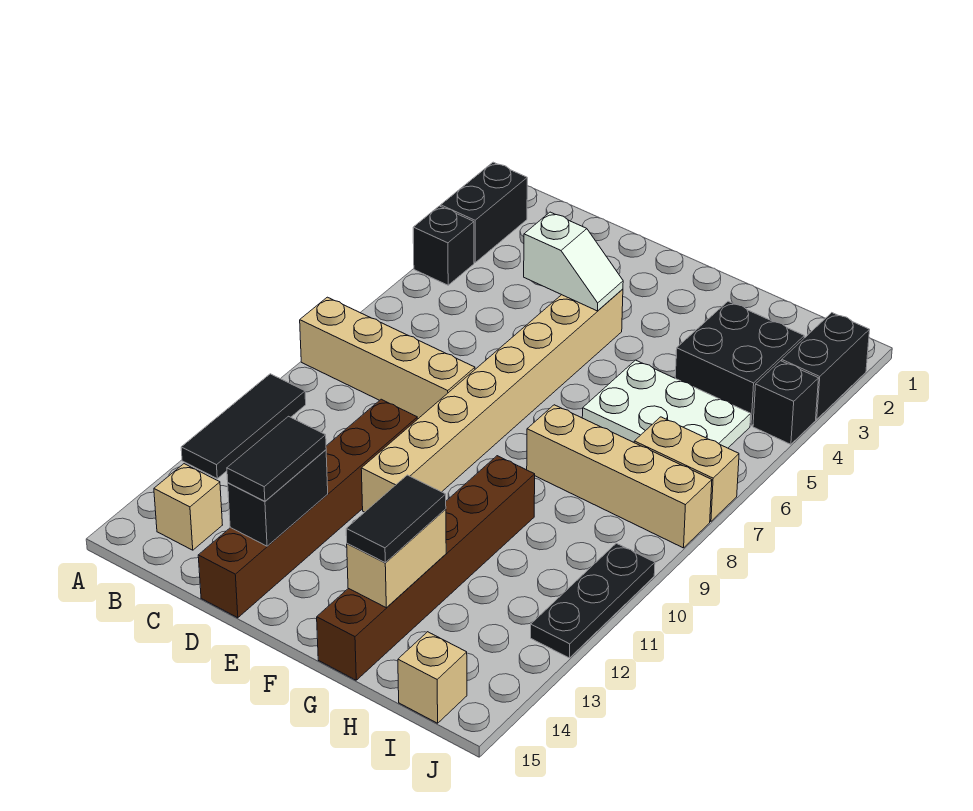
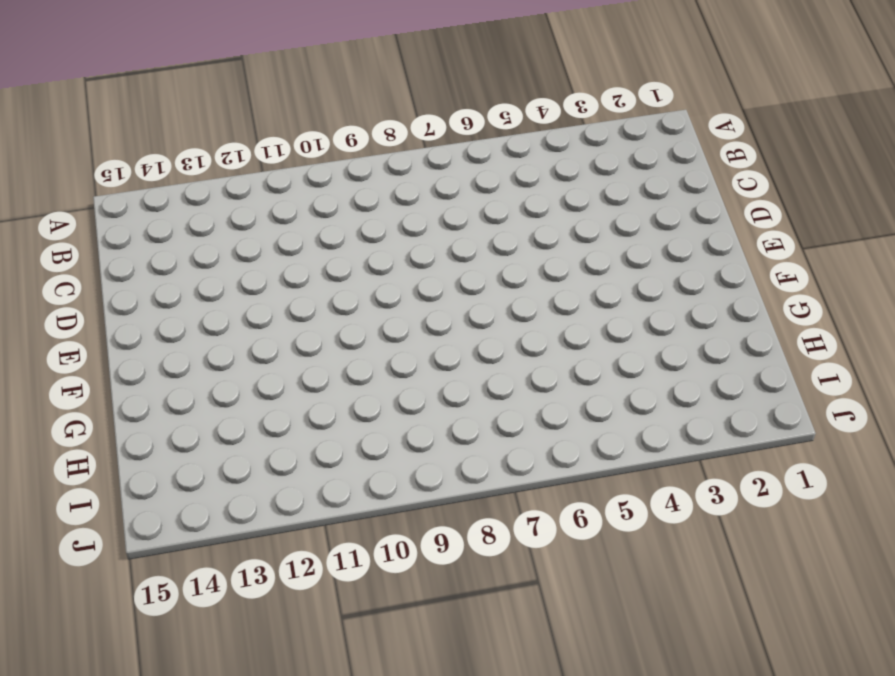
none -> black 1x2 brick [441,162,527,262]
none -> black 1x1 brick [413,206,474,285]
none -> tan 1x4 brick [300,297,475,419]

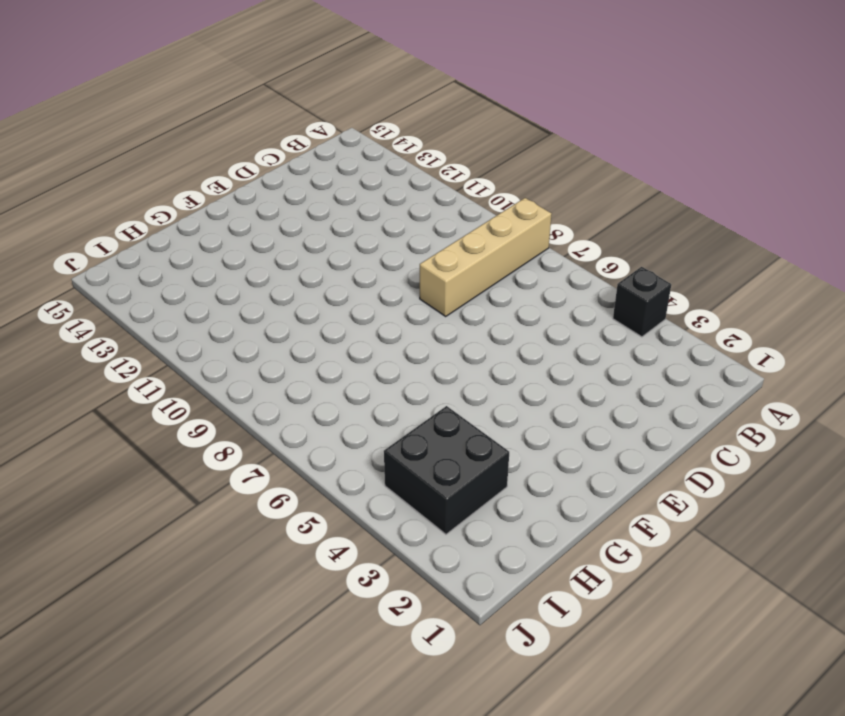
none -> black 1x2 brick [441,162,527,262]
none -> black 1x3 tile [181,374,306,478]
none -> tan 1x1 brick [154,464,222,550]

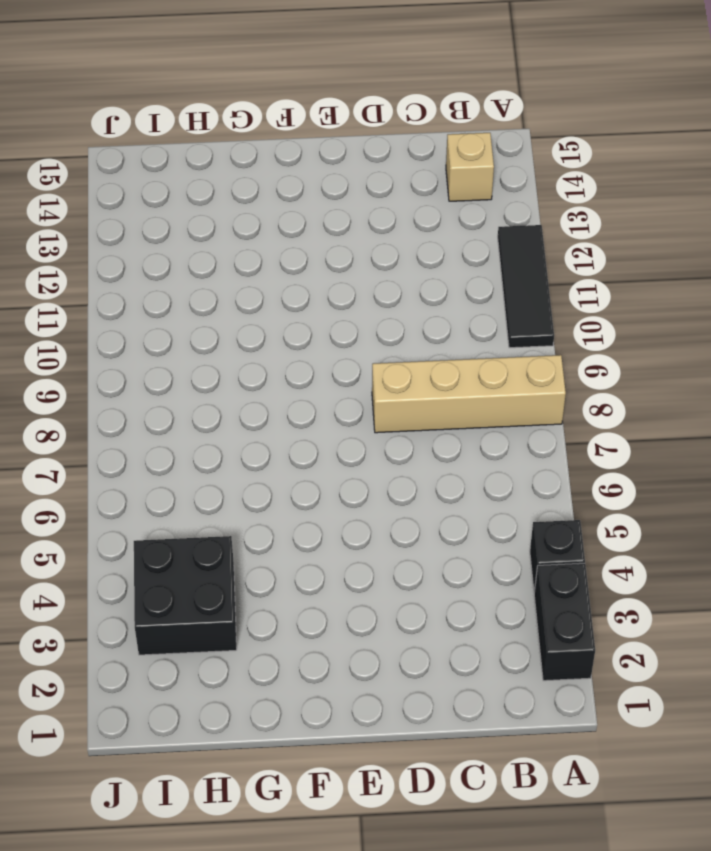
none -> brown 1x6 brick [198,399,417,618]
none -> tan 1x8 brick [361,289,623,512]
none -> white 2x3 plate [582,360,751,448]

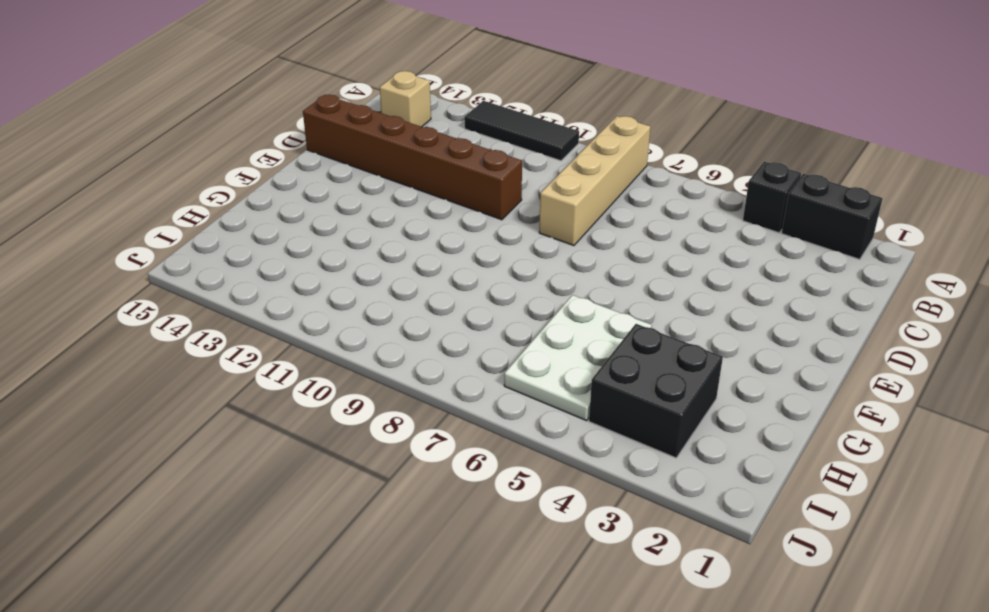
none -> tan 1x8 brick [361,289,623,512]
none -> tan 1x4 brick [527,405,712,548]
none -> brown 1x6 brick [317,456,535,680]

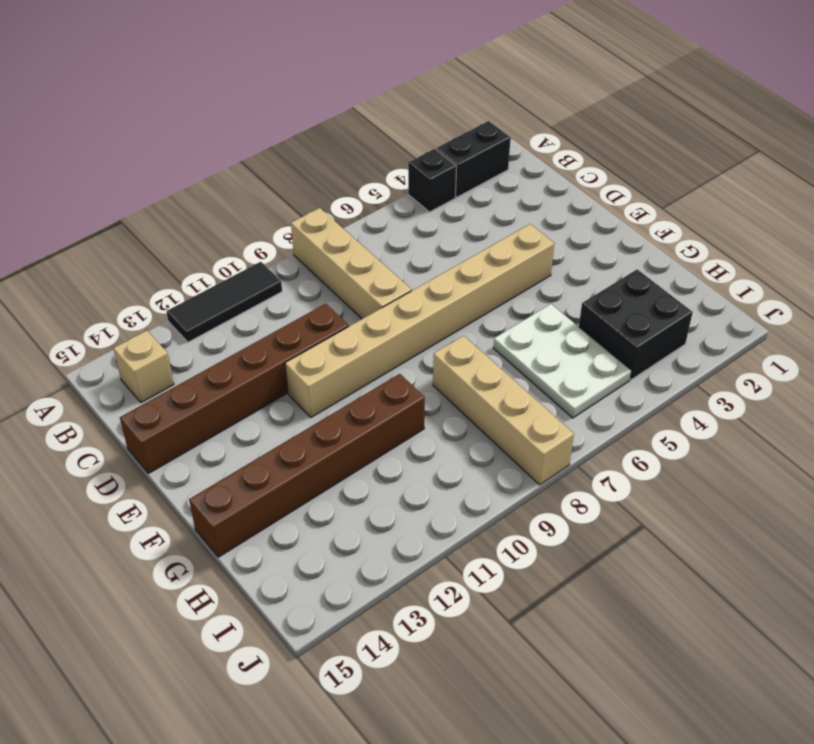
none -> tan 1x2 brick [634,417,739,521]
none -> tan 1x1 brick [398,632,467,723]
none -> black 1x2 brick [782,313,869,419]

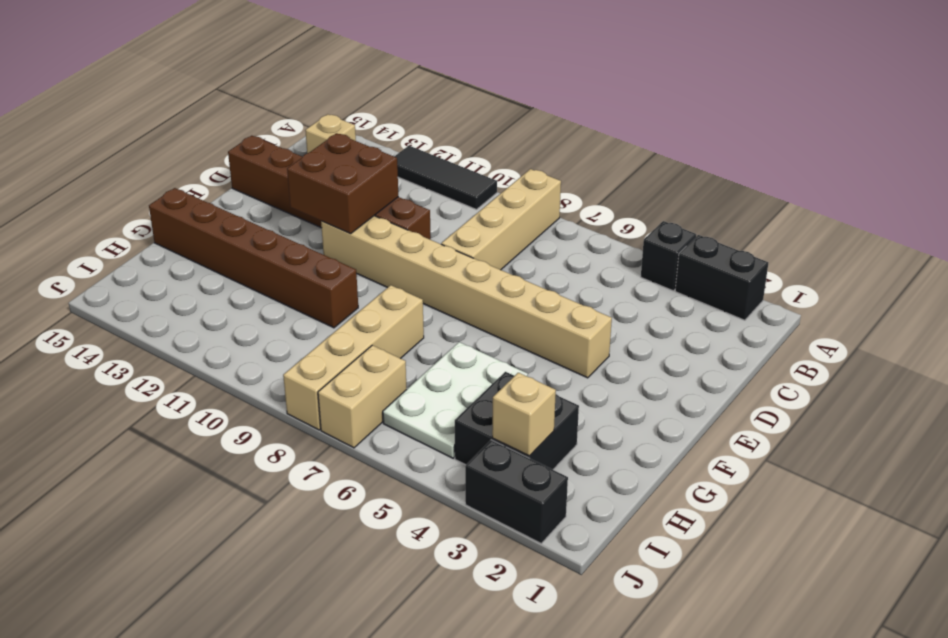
brown 2x2 brick [287,133,398,234] -> none
tan 1x1 brick [492,373,556,456] -> tan 1x1 brick moved to [398,632,467,723]
none -> black 1x1 brick [753,361,819,444]
none -> black 1x3 plate [531,543,655,658]
none -> white 1x2 slope [524,212,623,311]

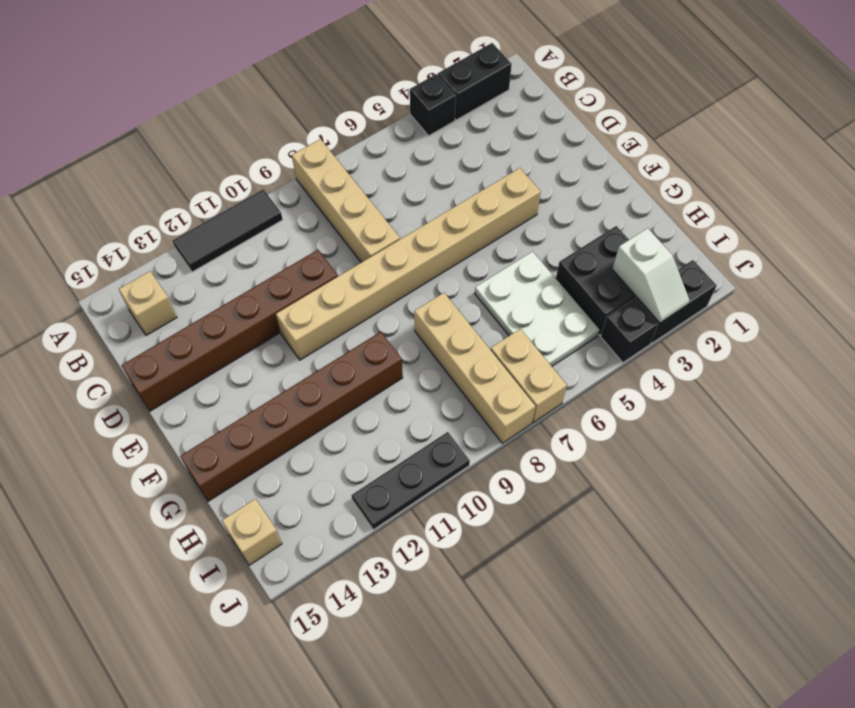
white 1x2 slope [612,228,690,323] -> white 1x2 slope moved to [524,212,623,311]
none -> black 1x2 brick [228,450,328,546]
none -> tan 1x2 brick [347,509,446,608]
none -> black 1x2 tile [227,416,326,501]

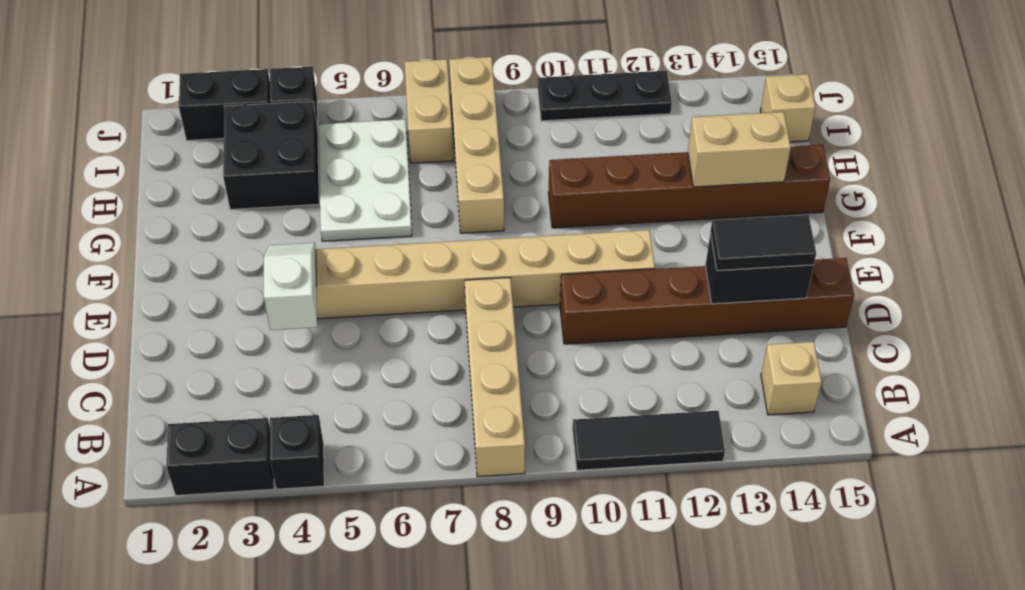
none -> black 1x2 tile [346,475,446,562]

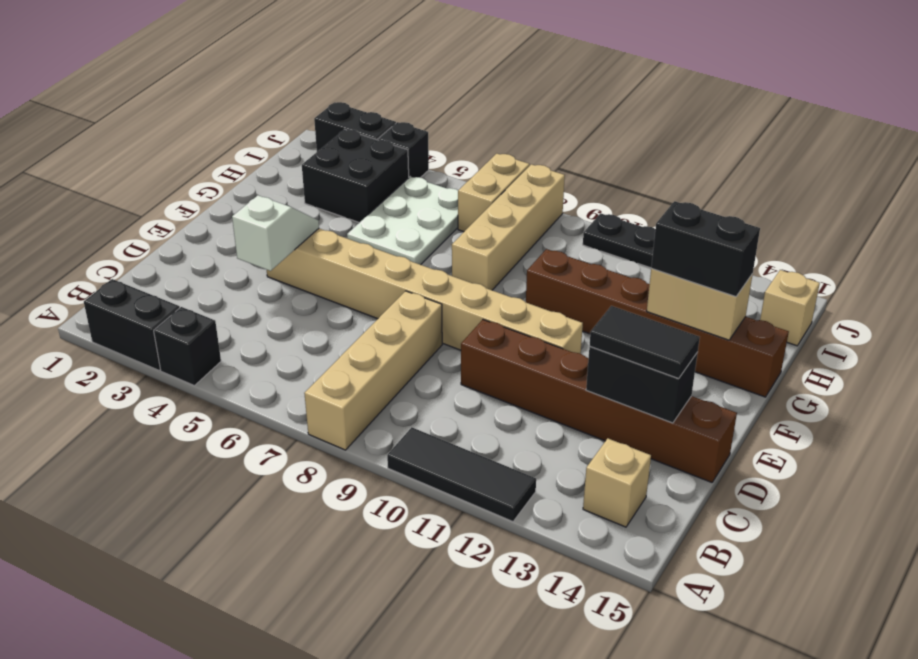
black 1x2 brick [651,201,760,297] -> black 1x2 tile [346,475,446,562]

